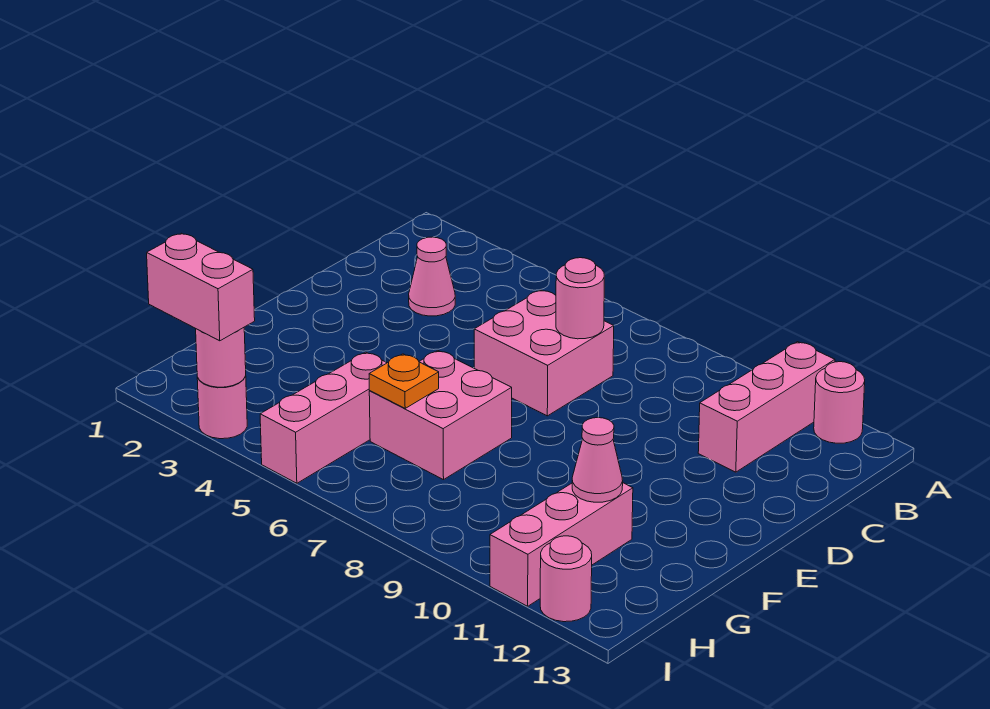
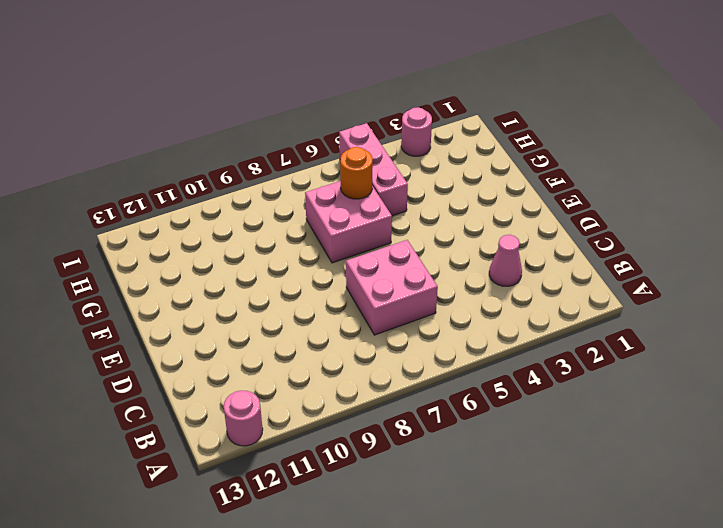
orange 1x1 round brick [340,147,373,199] -> orange 1x1 plate [369,354,439,408]
none -> pink 1x3 brick [698,342,835,472]
none -> pink 1x3 brick [490,483,633,606]
none -> pink 1x1 round brick [540,536,592,622]

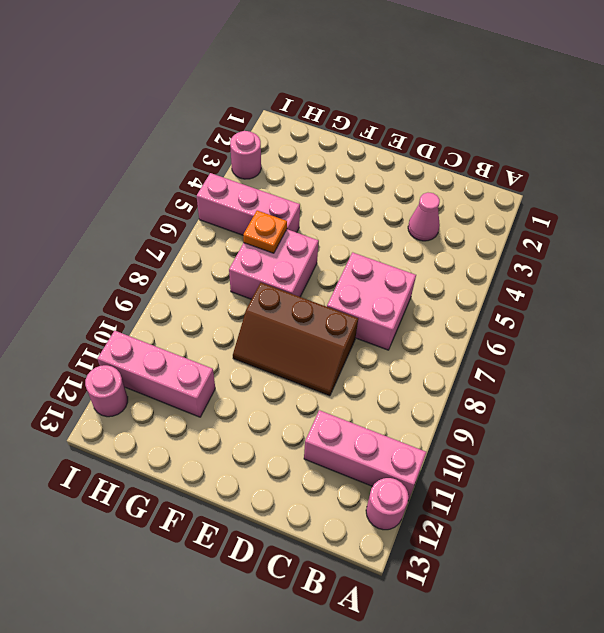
brown 2x3 slope [233,283,358,396] -> none
none -> pink 1x1 round brick [556,258,604,339]
none -> pink 1x1 cone [572,418,623,502]
none -> pink 1x1 round brick [196,328,246,387]

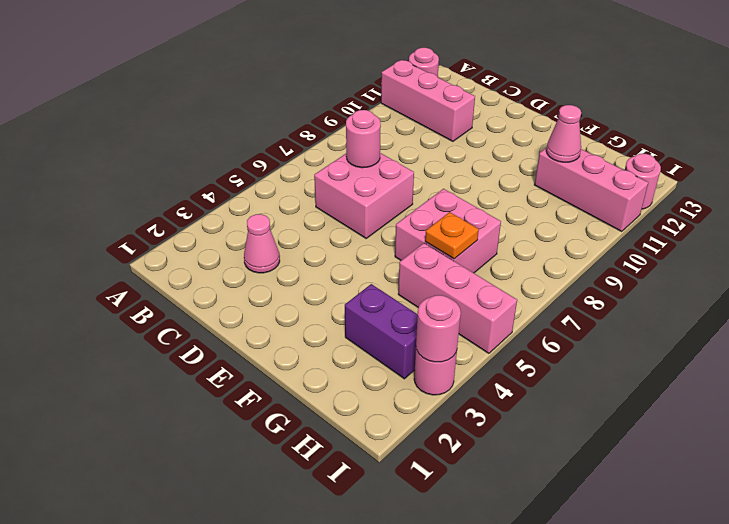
purple 1x2 brick [345,284,418,379] -> none
none -> pink 1x2 brick [147,233,255,341]

